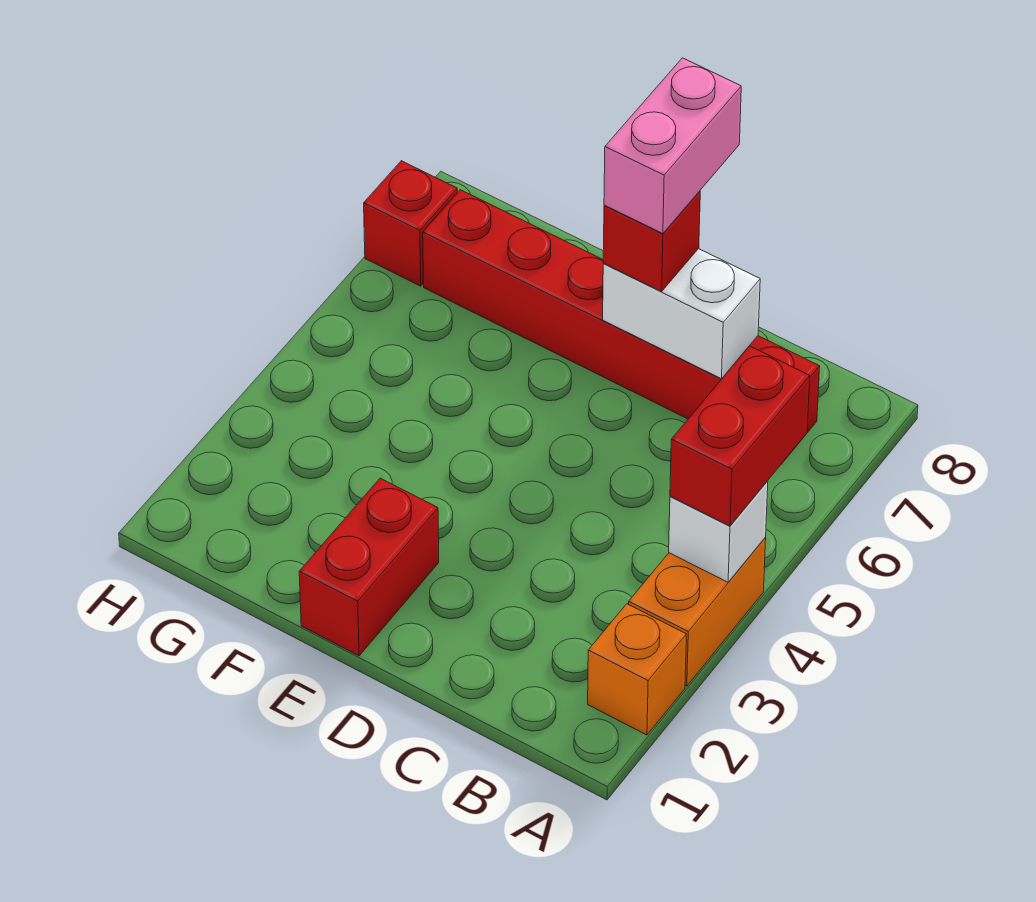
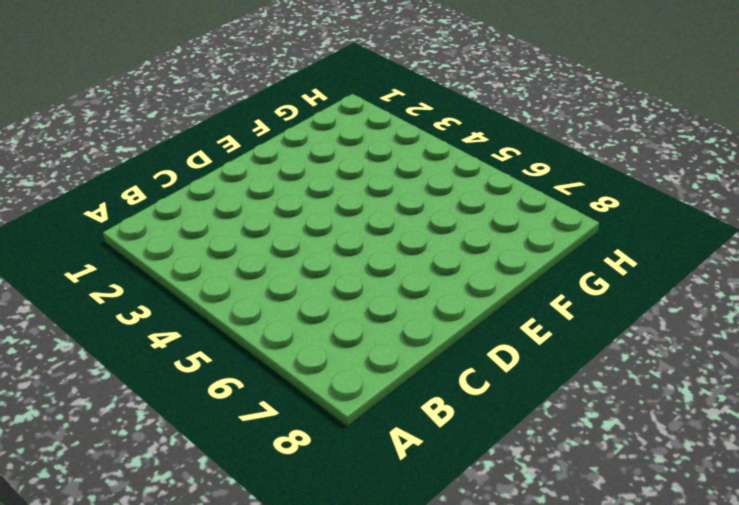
none -> orange 1x1 brick [588,604,686,735]
none -> orange 1x2 brick [629,538,766,686]

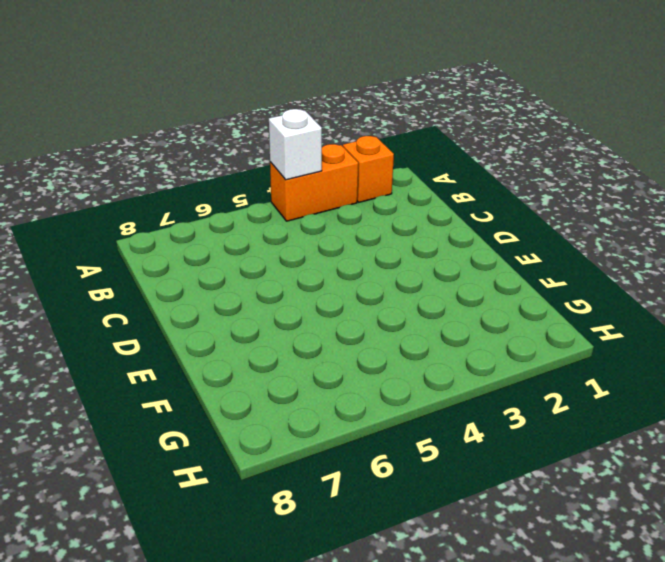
none -> red 1x6 brick [423,190,820,462]
none -> red 1x2 brick [299,478,439,656]

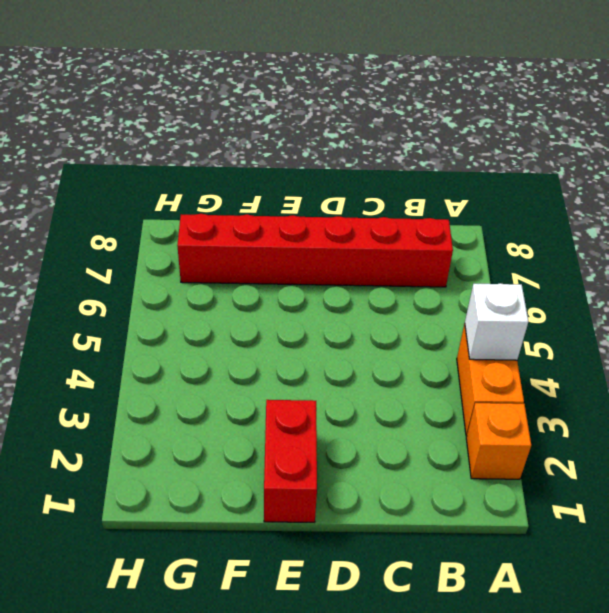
none -> red 1x1 brick [364,161,457,286]
none -> white 1x2 brick [603,249,760,379]

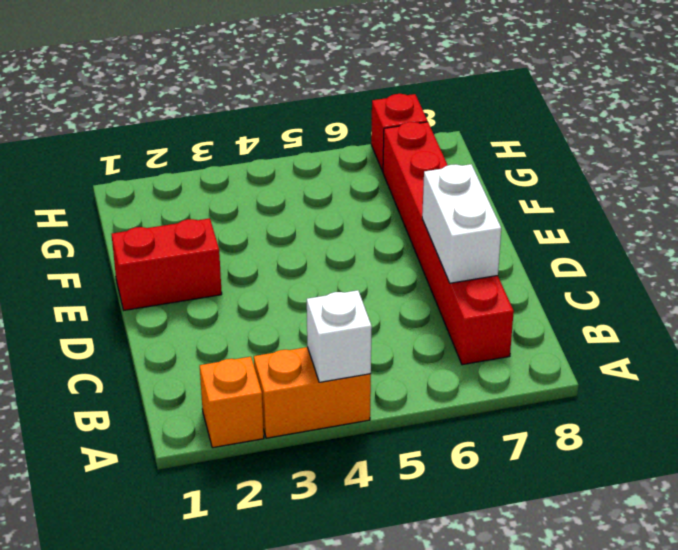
none -> red 1x2 brick [670,346,810,526]
none -> red 1x1 brick [603,191,700,291]

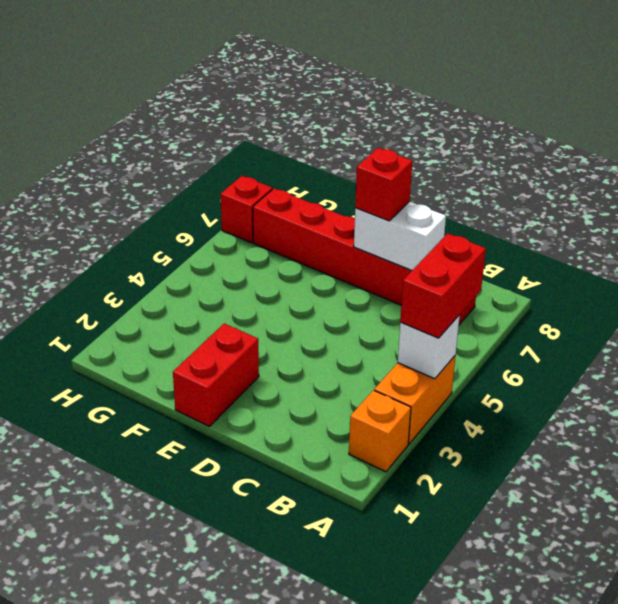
none -> pink 1x2 brick [604,58,741,234]

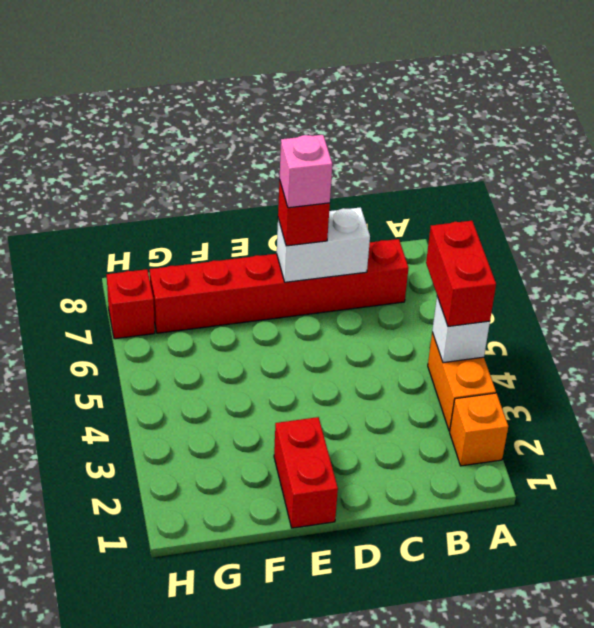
pink 1x1 brick [280,135,332,208] -> pink 1x2 brick [604,58,741,234]

